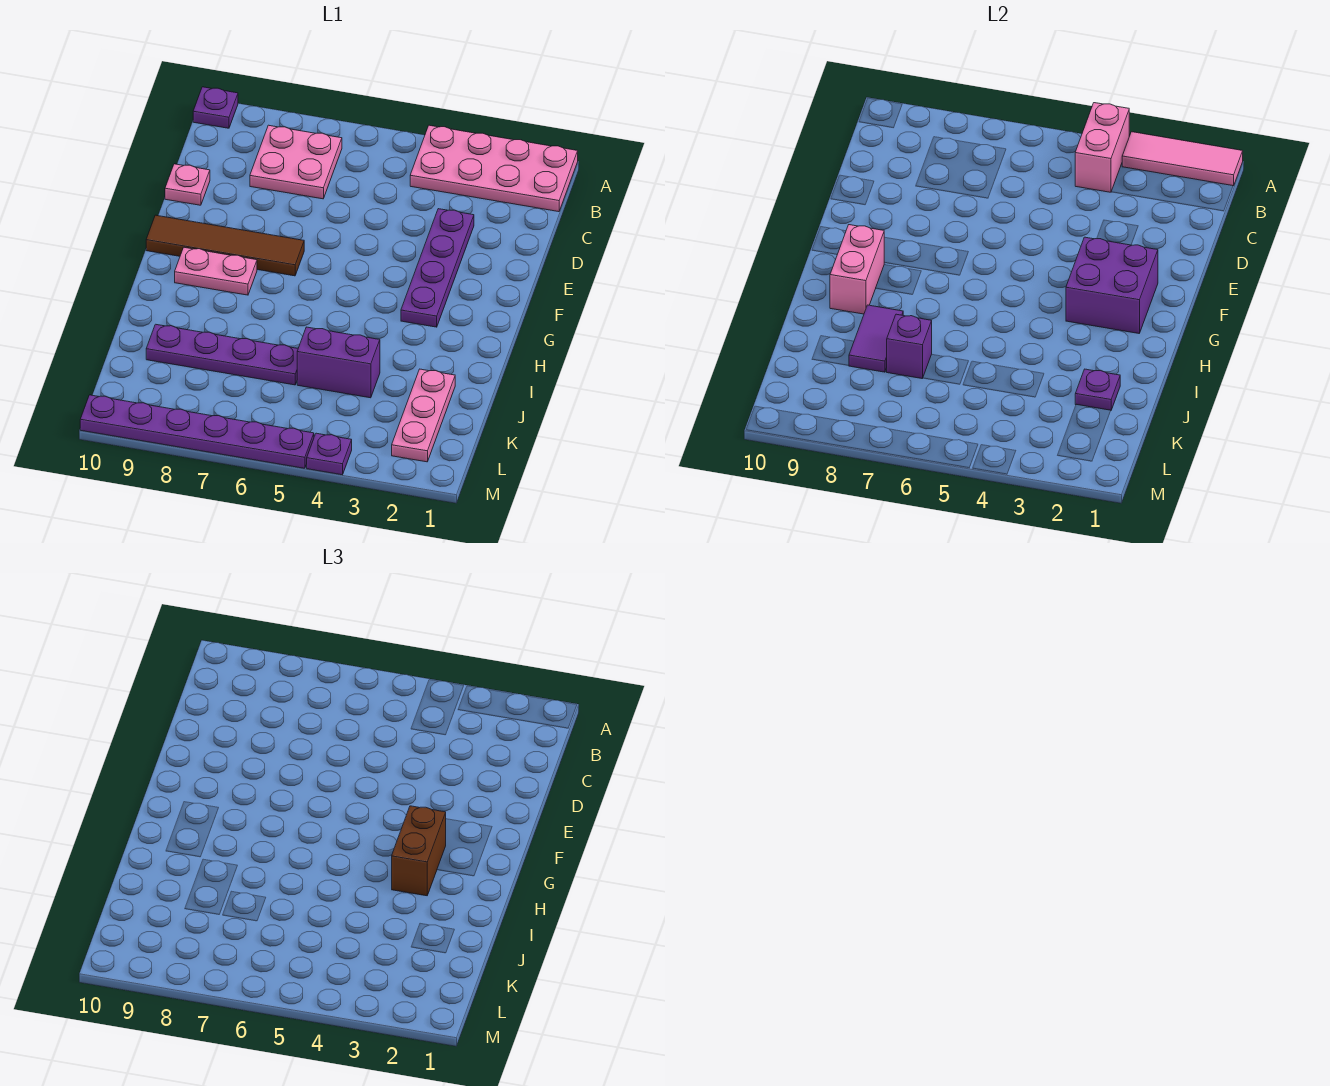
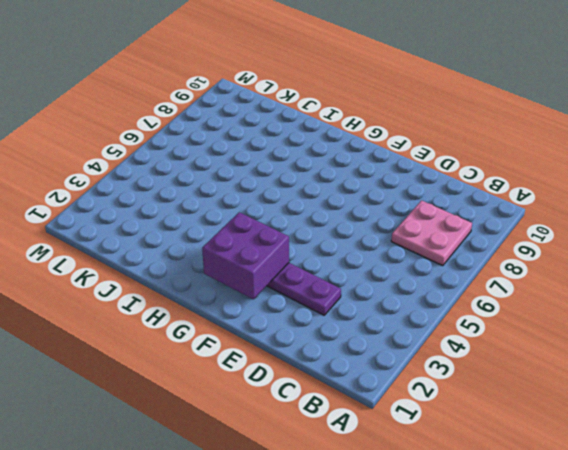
none -> pink 2x4 plate [410,125,578,212]
none -> purple 1x1 plate [193,87,238,128]
none -> pink 1x1 plate [165,164,210,205]

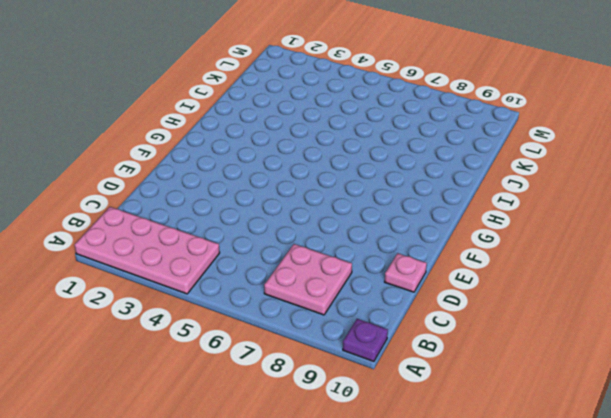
none -> purple 1x4 plate [401,209,474,327]
none -> brown 1x4 tile [146,215,304,276]
none -> pink 1x2 plate [175,247,257,295]

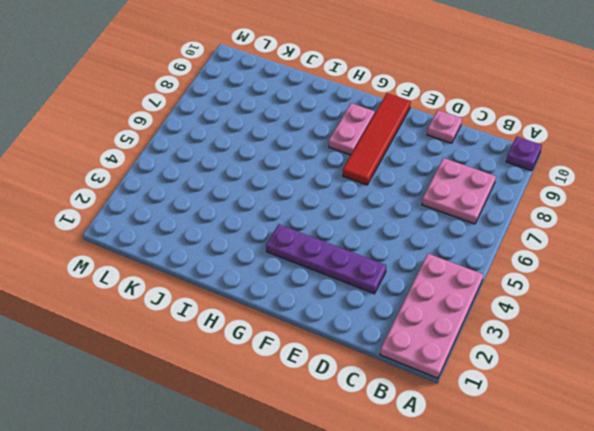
red 1x4 tile [343,93,411,185] -> brown 1x4 tile [146,215,304,276]
none -> pink 1x3 plate [392,369,455,462]
none -> purple 1x2 brick [297,327,380,398]
none -> purple 1x4 plate [146,324,298,385]

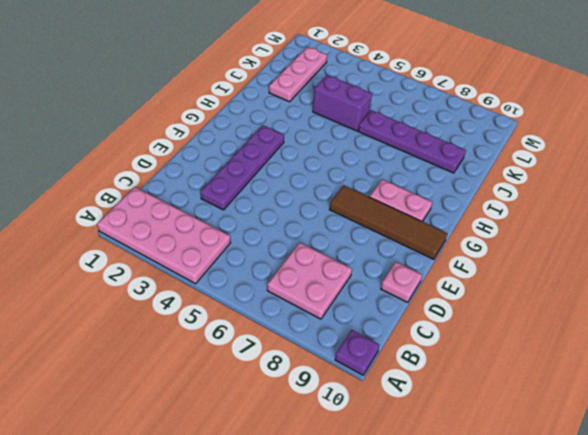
none -> purple 1x1 plate [307,433,352,475]
none -> purple 1x6 plate [80,395,314,468]
none -> pink 1x3 tile [1122,132,1243,186]

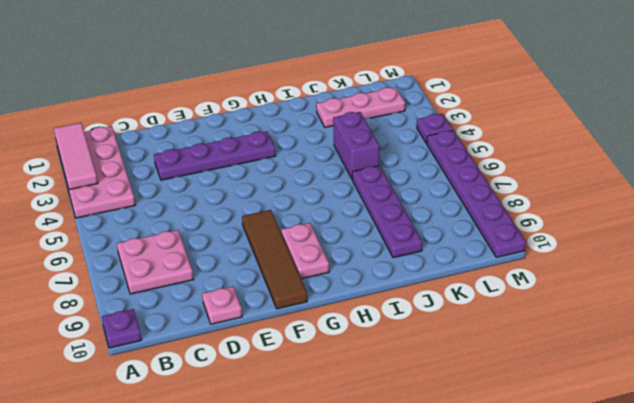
none -> pink 1x2 brick [1075,103,1129,192]
none -> purple 2x2 brick [1066,237,1158,333]
none -> pink 1x2 brick [830,225,885,314]

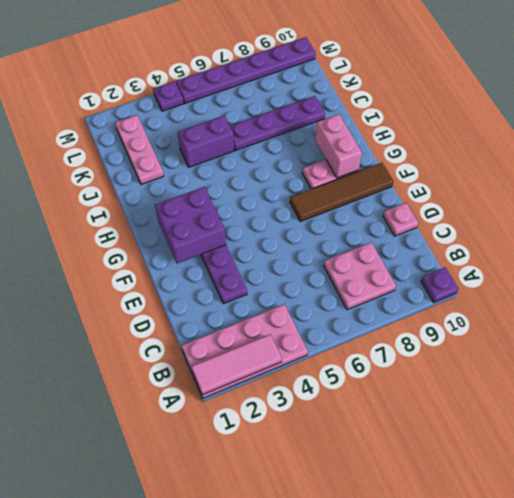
none -> pink 1x2 brick [1075,103,1129,192]
none -> purple 1x2 tile [849,305,903,372]
none -> purple 1x1 plate [1075,369,1120,410]

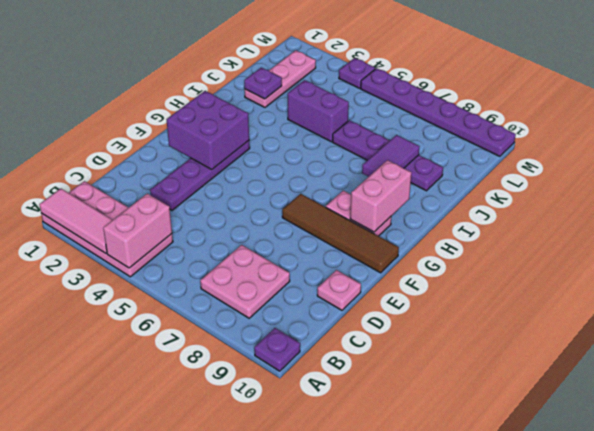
none -> purple 1x1 brick [887,314,932,379]
none -> brown 1x2 brick [392,806,446,896]

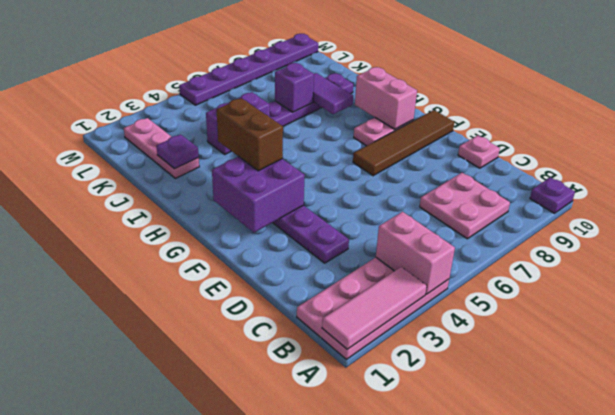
none -> purple 1x1 plate [307,433,352,475]

